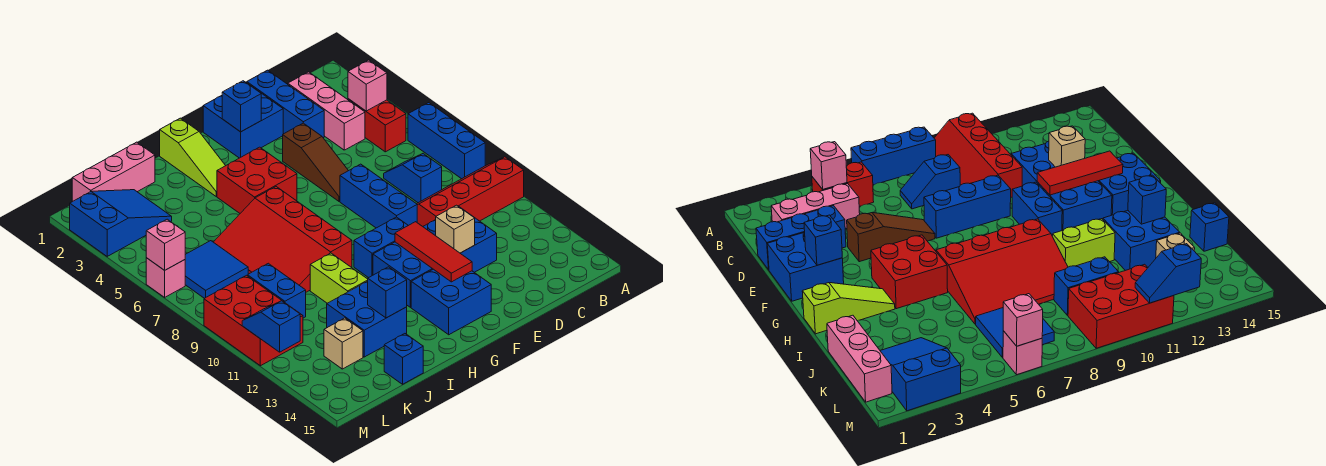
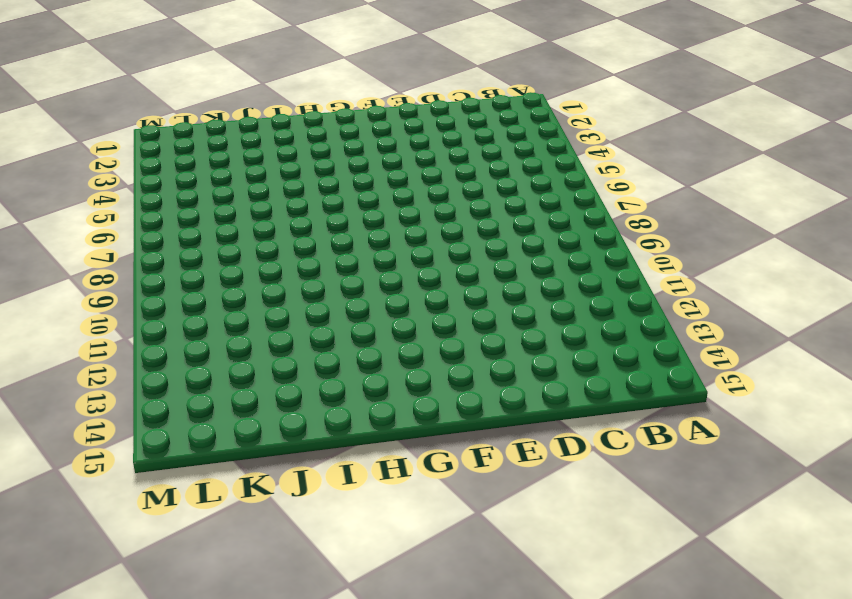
none -> blue 1x3 brick [408,103,485,179]
none -> red 2x4 slope [417,157,524,226]
none -> red 1x2 brick [348,99,406,152]
none -> pink 1x3 brick [288,72,365,150]

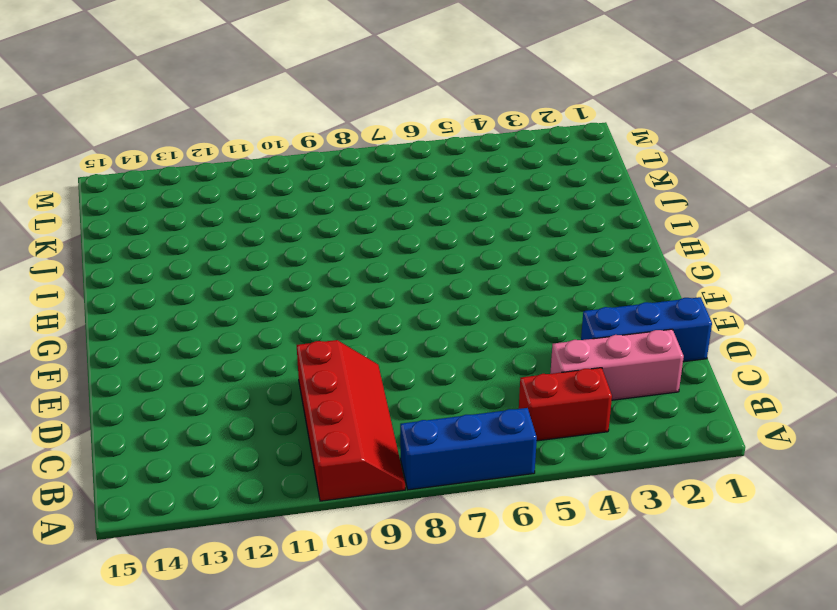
none -> blue 1x2 slope [384,154,442,203]
none -> blue 2x4 brick [373,208,497,307]
none -> blue 2x2 brick [203,83,283,158]
none -> brown 1x3 slope [283,123,348,201]

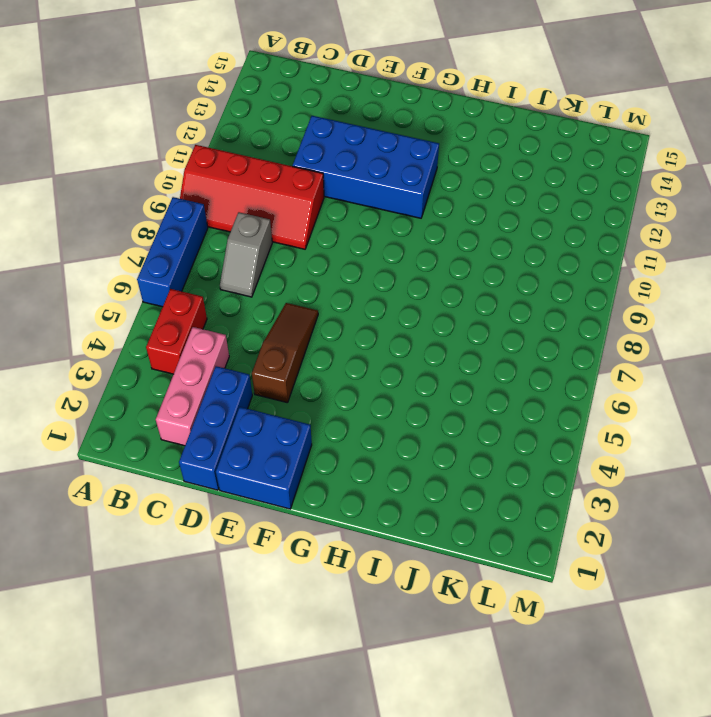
grey 1x2 slope [220,212,272,297] -> blue 1x2 slope [384,154,442,203]
none -> blue 1x3 brick [340,164,417,228]
none -> blue 1x2 brick [354,217,408,278]
none -> blue 2x2 brick [411,269,491,335]
none -> red 2x2 brick [217,147,297,213]

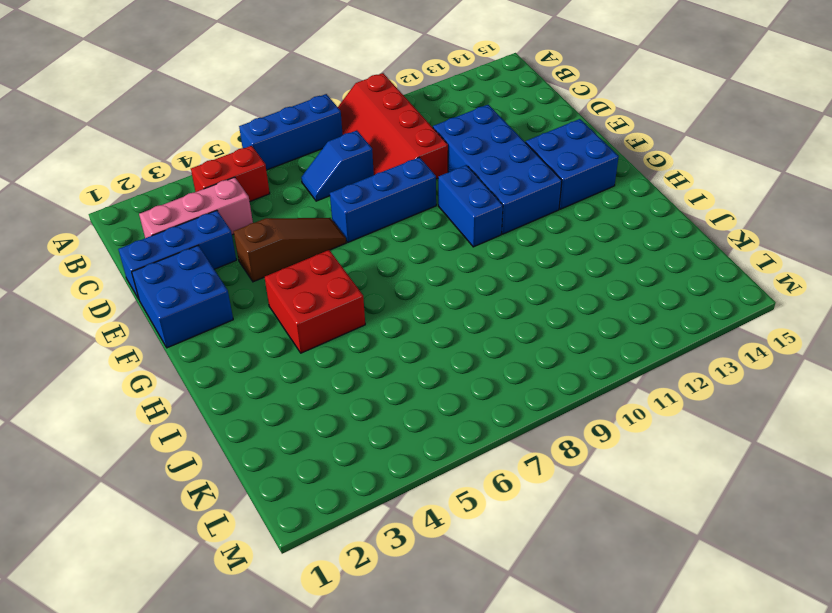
none -> lime 1x3 slope [160,118,225,196]
none -> red 3x4 slope [214,187,352,292]
none -> lime 1x2 brick [310,253,368,303]
none -> blue 2x2 brick [327,281,407,357]

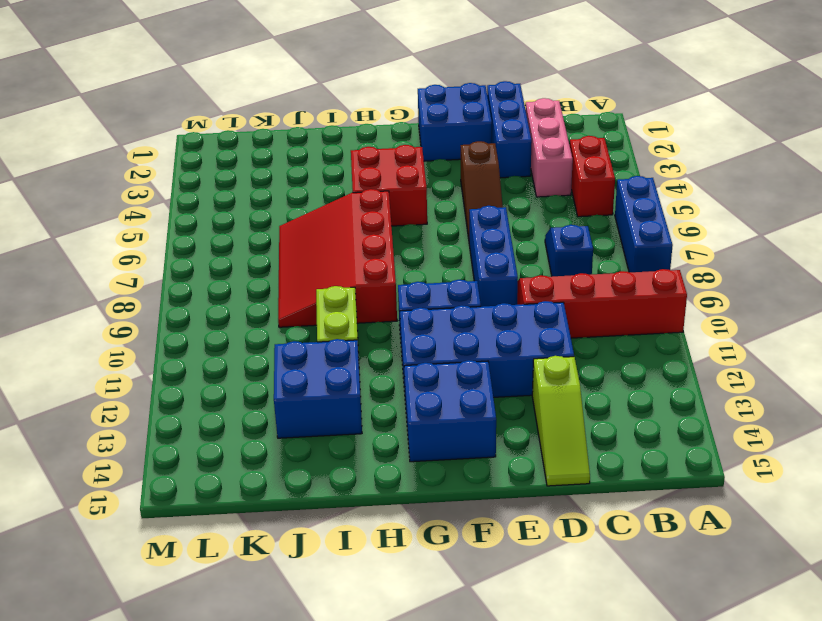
lime 1x3 slope [532,356,590,486] -> lime 1x3 slope moved to [160,118,225,196]
none -> pink 1x3 brick [72,142,155,202]
none -> blue 1x1 brick [384,334,423,384]
none -> blue 2x3 slope [70,190,172,256]
none -> blue 2x2 tile [185,241,248,298]

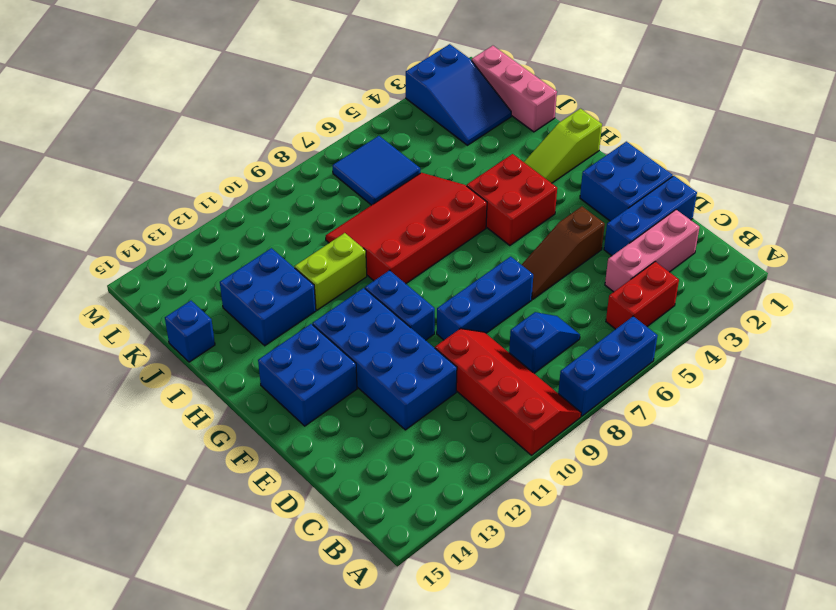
none -> blue 1x2 brick [248,263,306,318]
none -> tan 1x1 brick [324,318,363,369]
none -> red 2x3 brick [204,275,303,366]
none -> pink 1x1 brick [146,258,185,297]

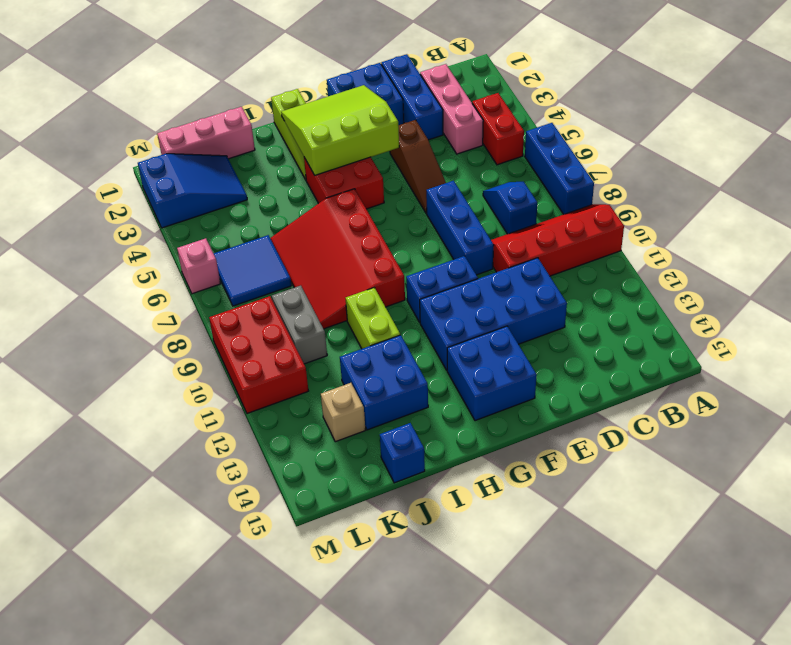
lime 3x3 slope [281,85,399,175] -> blue 1x1 brick [222,81,261,132]
grey 1x2 brick [272,286,327,364] -> blue 1x2 brick [248,263,306,318]
none -> pink 1x1 brick [348,60,387,111]
none -> tan 1x1 brick [436,205,475,253]
none -> red 1x3 tile [395,222,472,282]
none -> blue 1x1 brick [368,267,407,318]

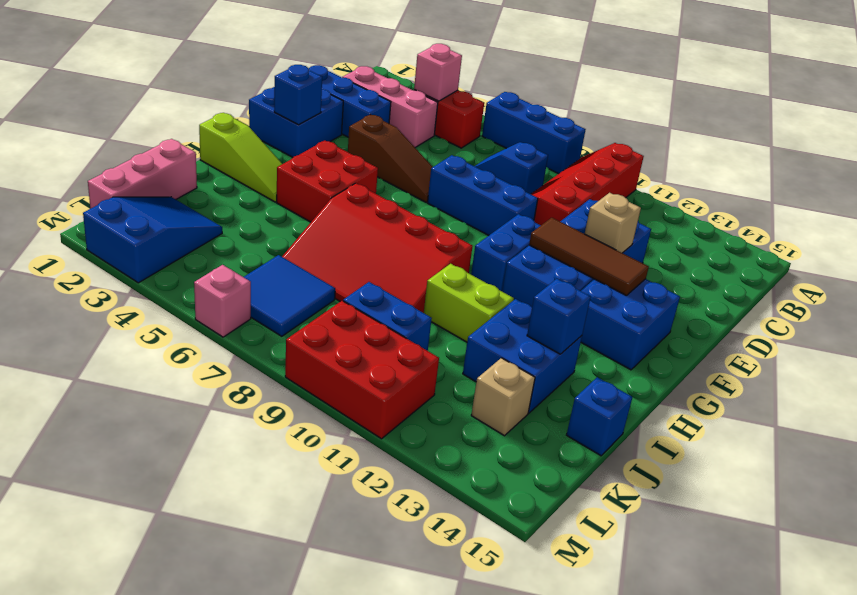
brown 1x3 tile [529,218,649,296] -> red 1x3 tile [395,222,472,282]
none -> pink 1x1 brick [146,219,185,270]
none -> blue 1x2 slope [242,301,300,352]

